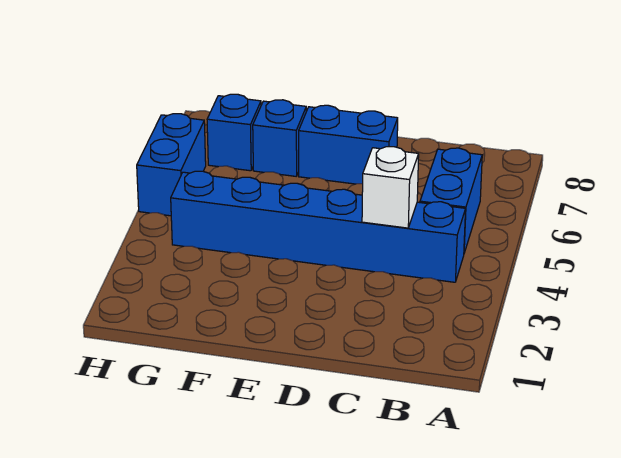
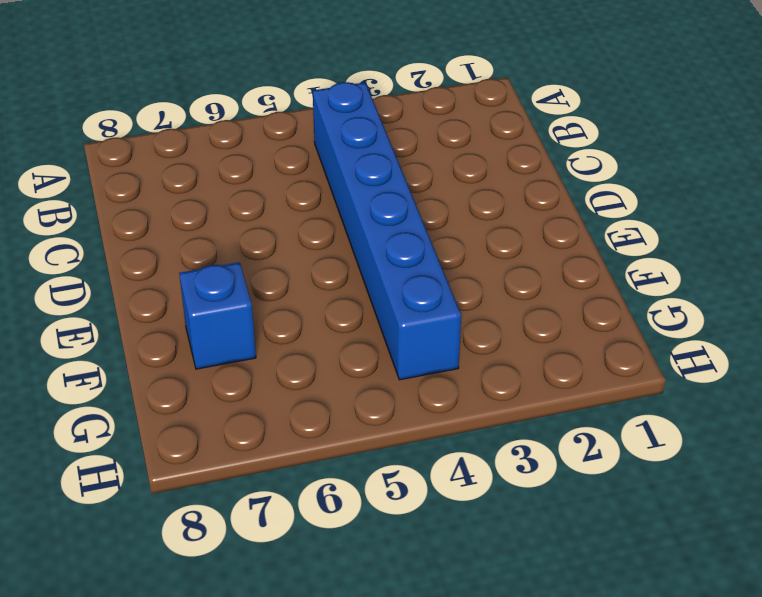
none -> blue 1x2 brick [420,148,482,253]
none -> blue 1x2 brick [299,105,398,184]

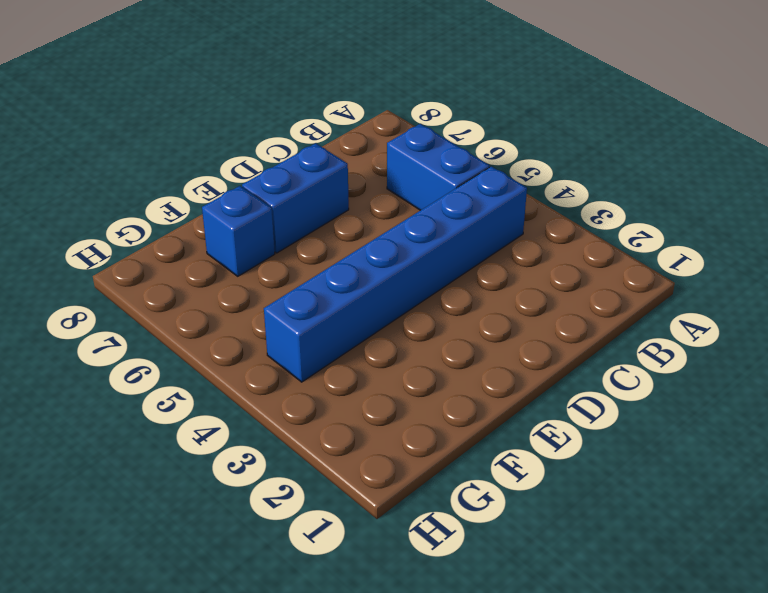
none -> blue 1x1 brick [207,94,261,171]
none -> blue 1x2 brick [137,114,206,216]

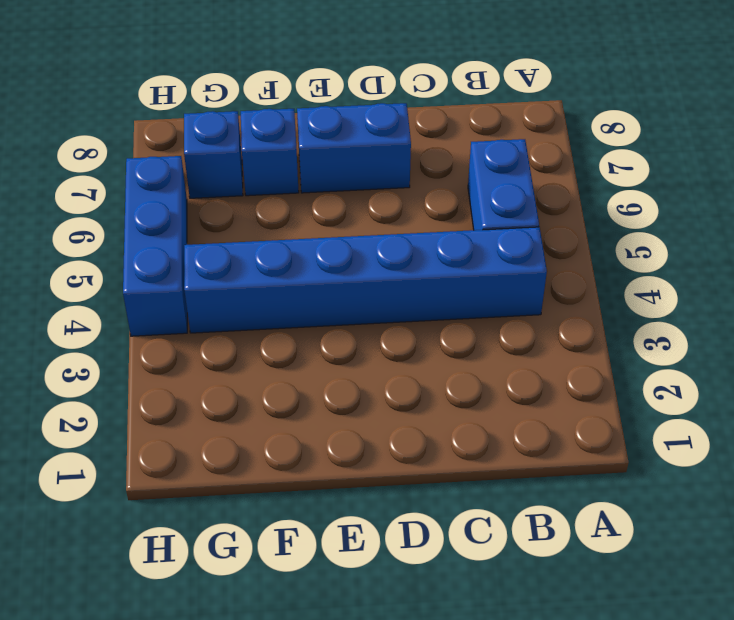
blue 1x3 brick [123,156,187,336] -> blue 1x2 brick [137,114,206,216]
none -> white 1x1 brick [362,147,419,228]

